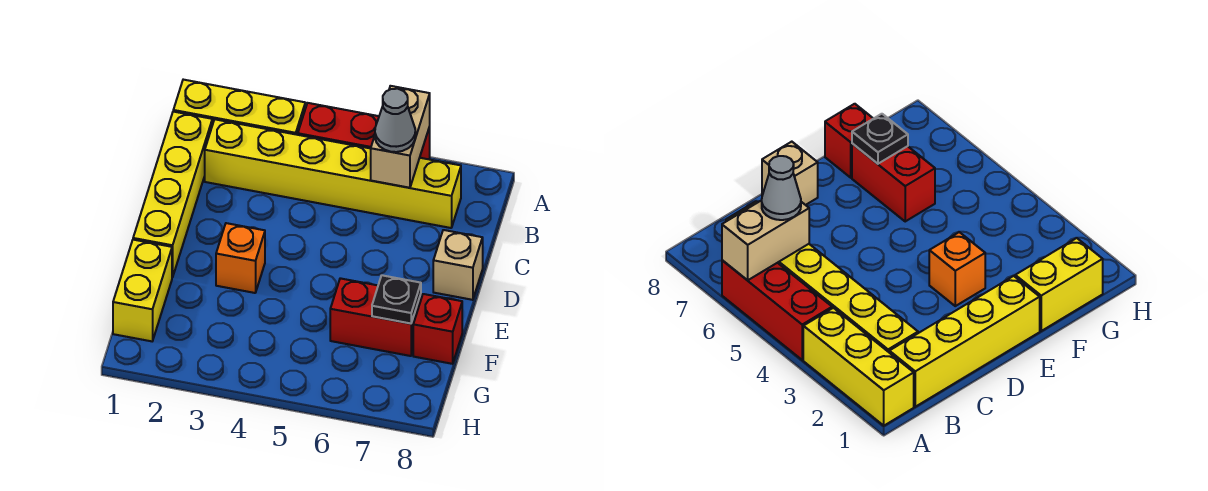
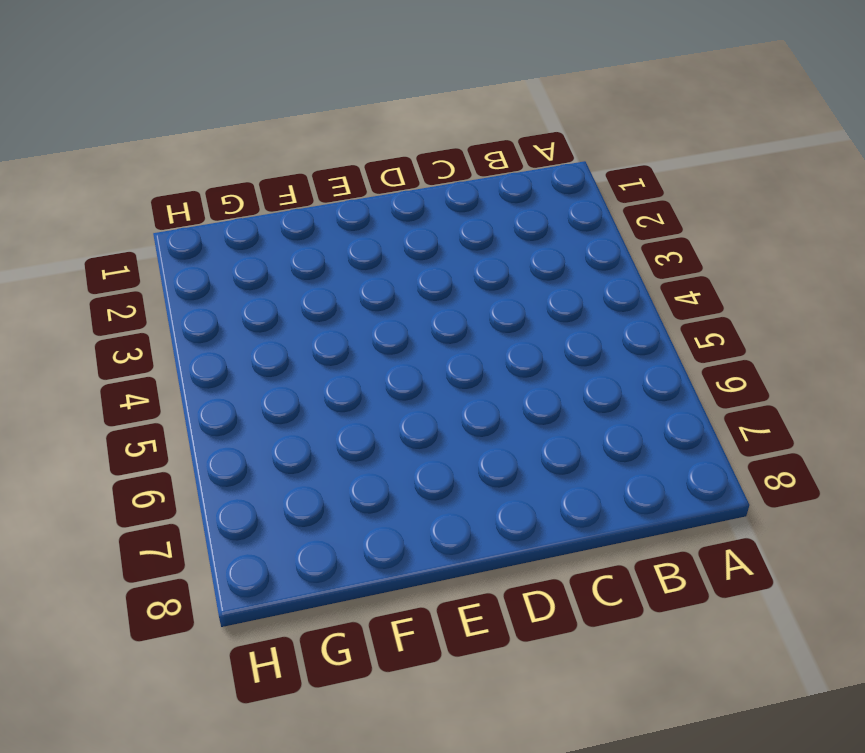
none -> yellow 1x3 brick [173,80,305,135]
none -> red 1x3 brick [298,103,430,159]
none -> yellow 1x4 brick [133,112,212,277]

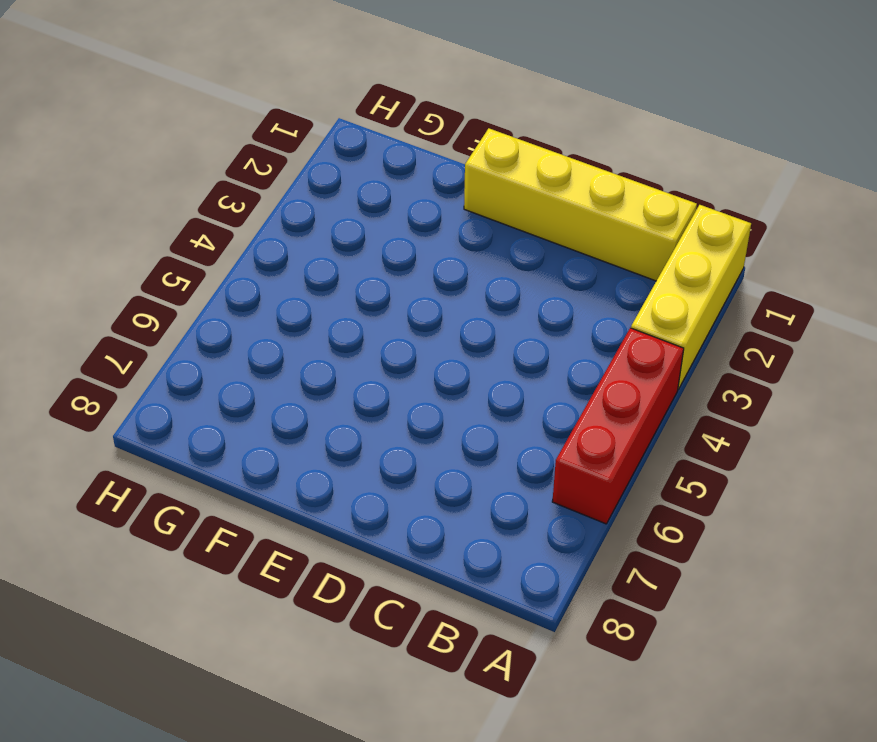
none -> yellow 1x6 brick [205,119,461,228]
none -> tan 1x1 brick [433,230,483,300]
none -> orange 1x1 brick [216,223,265,293]

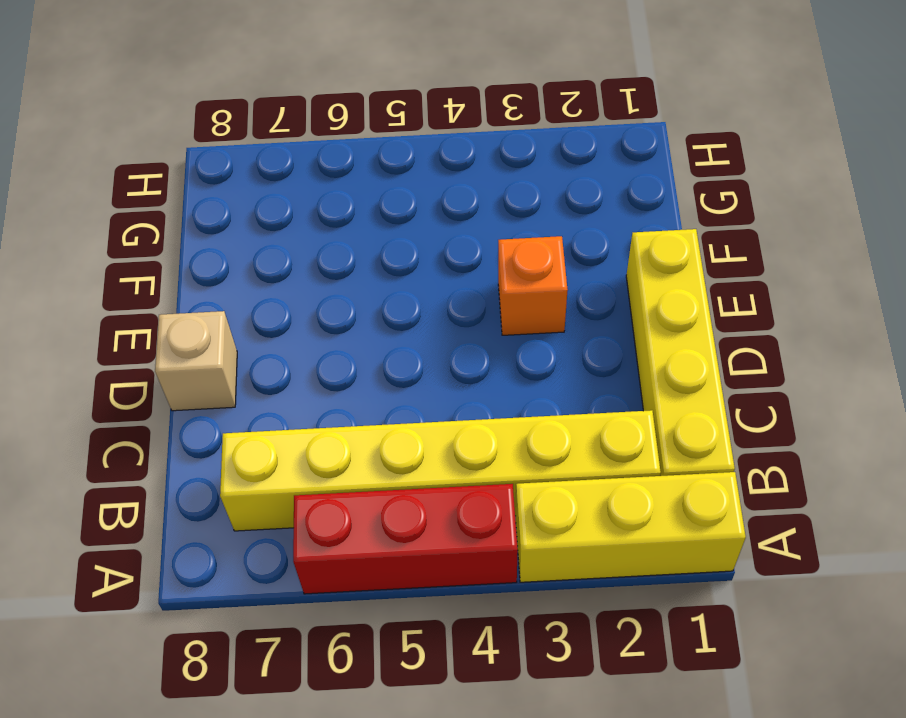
none -> yellow 1x2 brick [113,240,172,341]
none -> red 1x2 brick [330,278,421,356]
none -> red 1x1 brick [413,294,462,364]

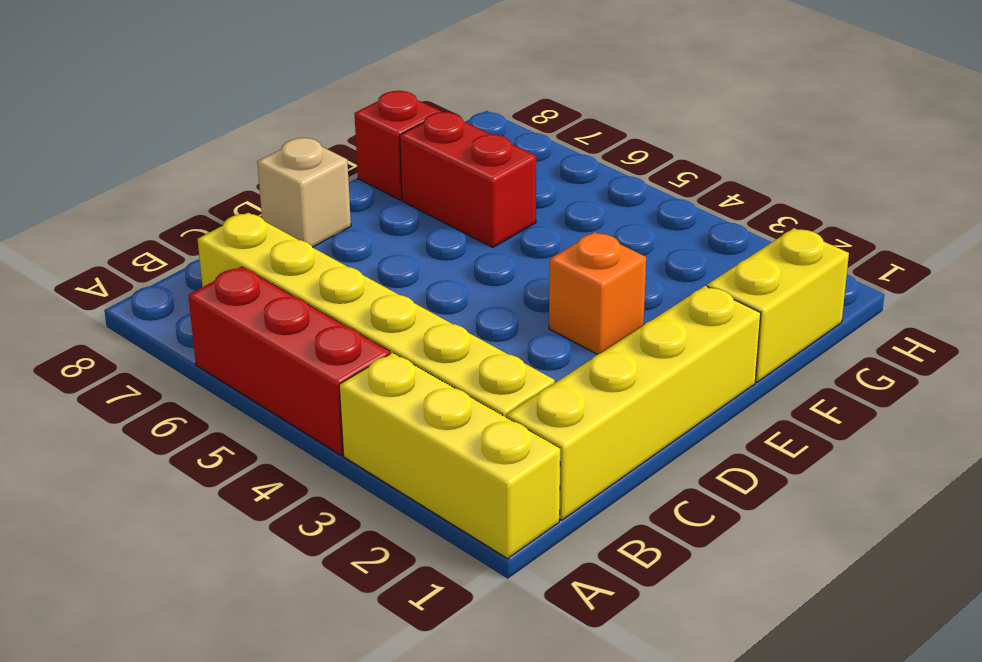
none -> tan 1x2 brick [371,86,430,188]
none -> black 1x1 plate [372,275,421,324]
none -> grey 1x1 cone [375,89,415,152]

